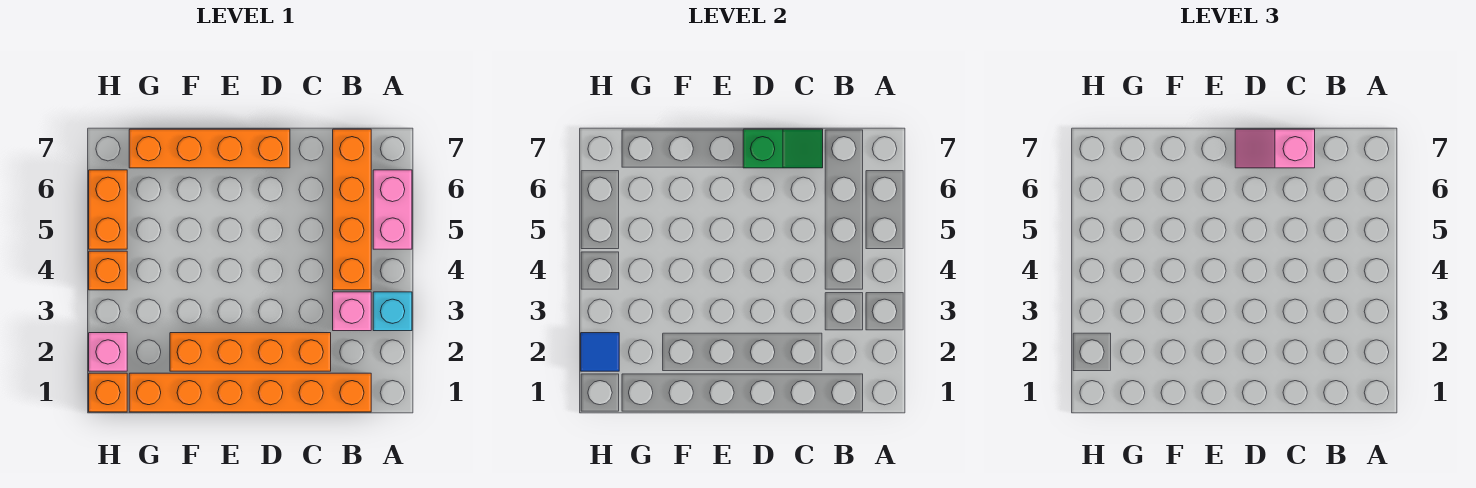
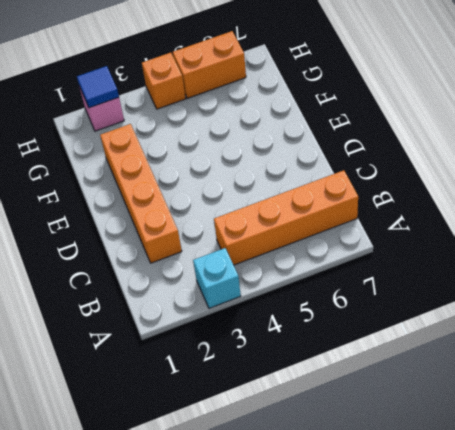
none -> pink 1x2 brick [373,170,412,249]
none -> orange 1x6 brick [129,373,371,412]
none -> pink 1x1 brick [333,292,371,331]

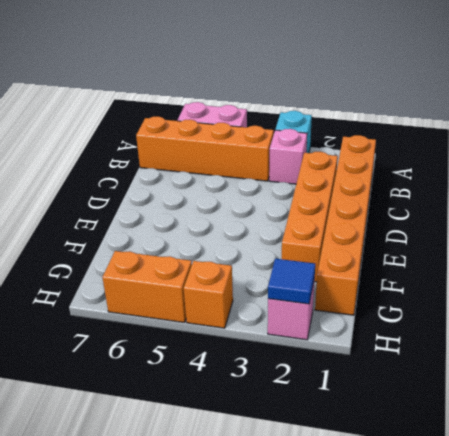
none -> orange 1x4 brick [129,129,290,168]
none -> orange 1x1 brick [89,373,127,412]
none -> green 1x2 slope [743,129,823,168]

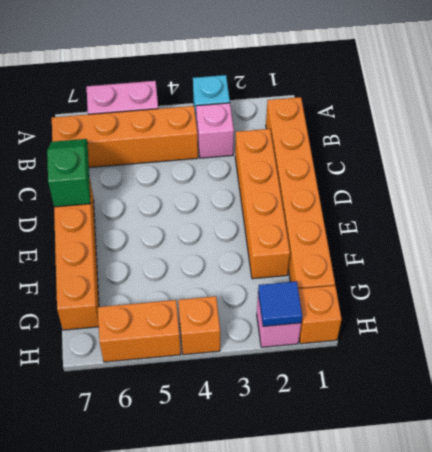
none -> pink 1x2 slope [1235,129,1315,168]

